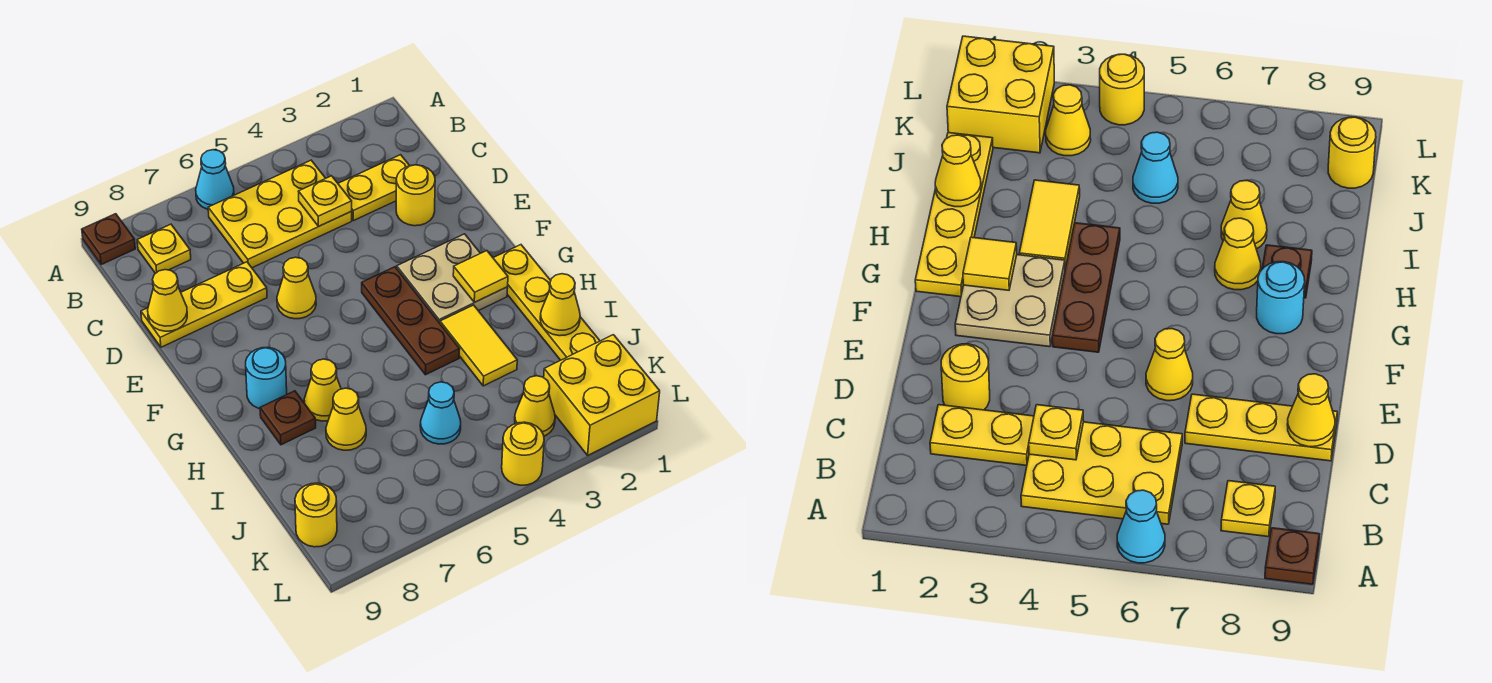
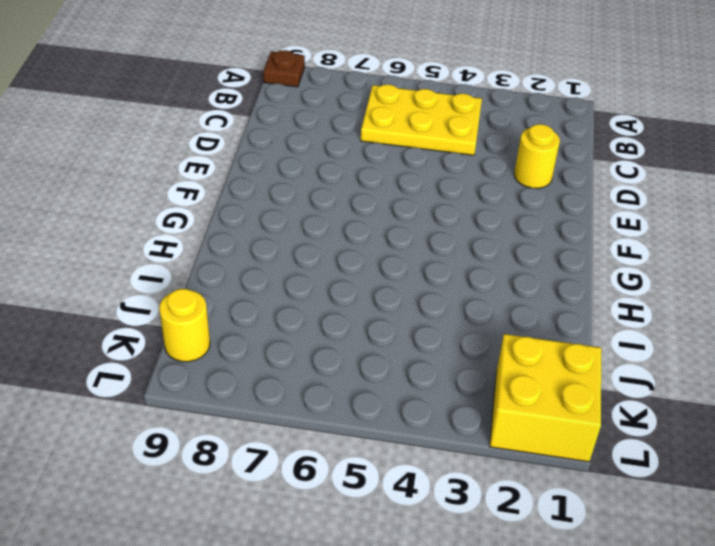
none -> cyan 1x1 cone [196,150,234,209]
none -> yellow 1x1 plate [137,224,191,274]
none -> yellow 1x2 plate [338,155,410,221]

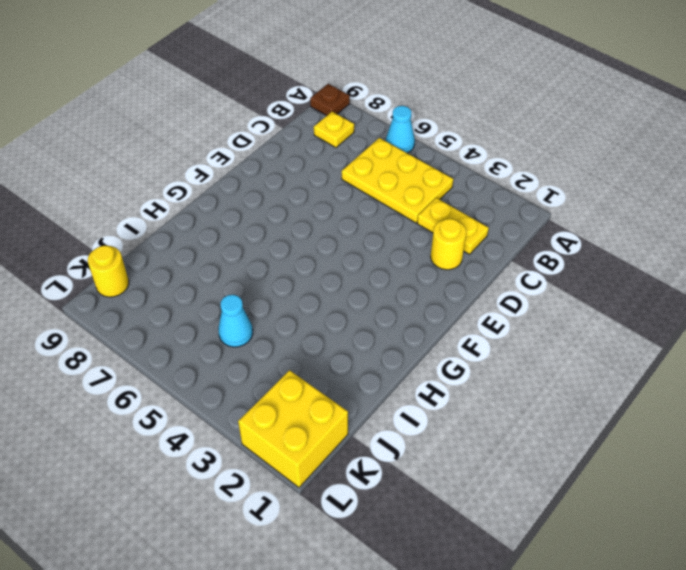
none -> yellow 1x3 plate [141,262,267,347]
none -> yellow 1x1 cone [277,257,316,319]
none -> tan 2x2 plate [397,234,508,323]

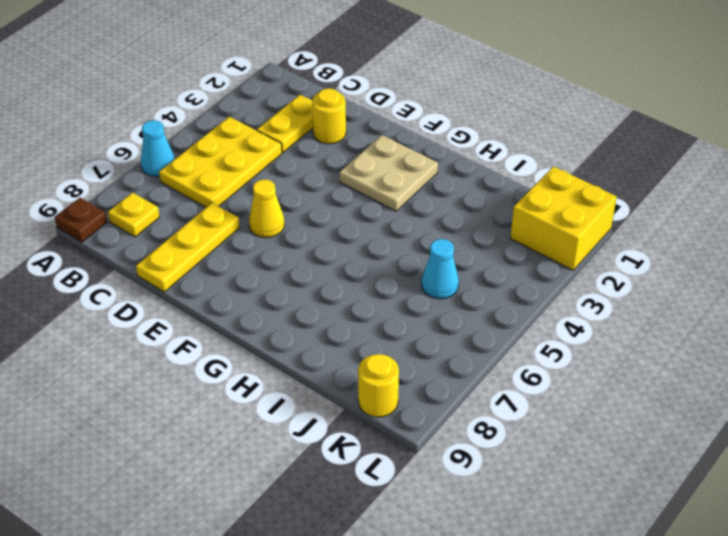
none -> brown 1x3 plate [362,267,460,375]
none -> yellow 1x4 plate [494,245,600,360]
none -> cyan 1x1 round brick [246,347,287,409]

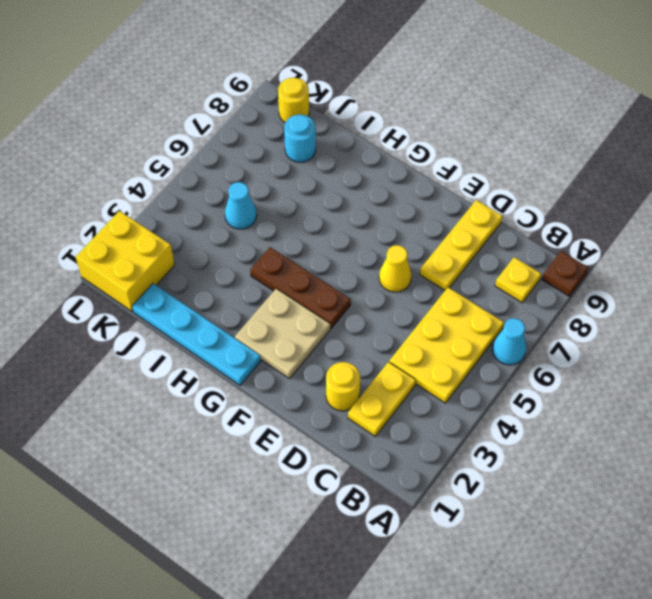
cyan 1x4 plate [132,284,261,385] -> yellow 1x4 plate [494,245,600,360]
cyan 1x1 round brick [284,115,316,162] -> cyan 1x1 round brick moved to [246,347,287,409]
none -> yellow 1x2 tile [440,305,517,386]
none -> yellow 1x1 cone [304,359,341,421]
none -> brown 1x1 plate [260,391,316,445]

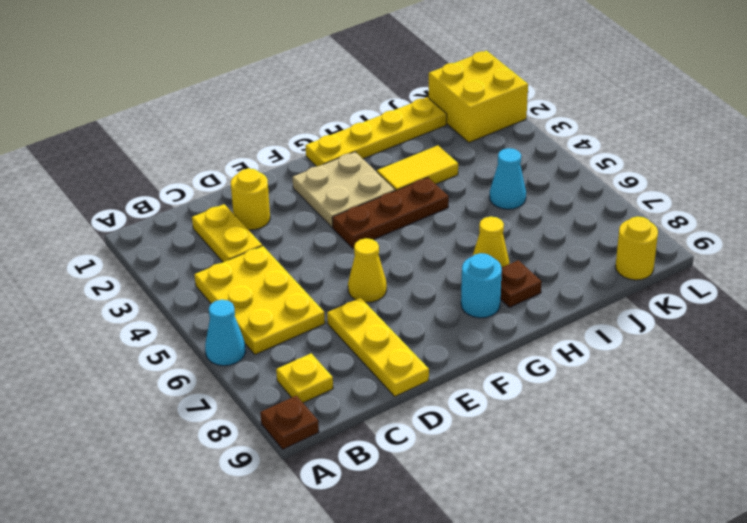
none -> yellow 1x1 cone [326,388,366,450]
none -> yellow 1x1 cone [515,376,555,436]
none -> yellow 1x1 round brick [502,422,544,485]

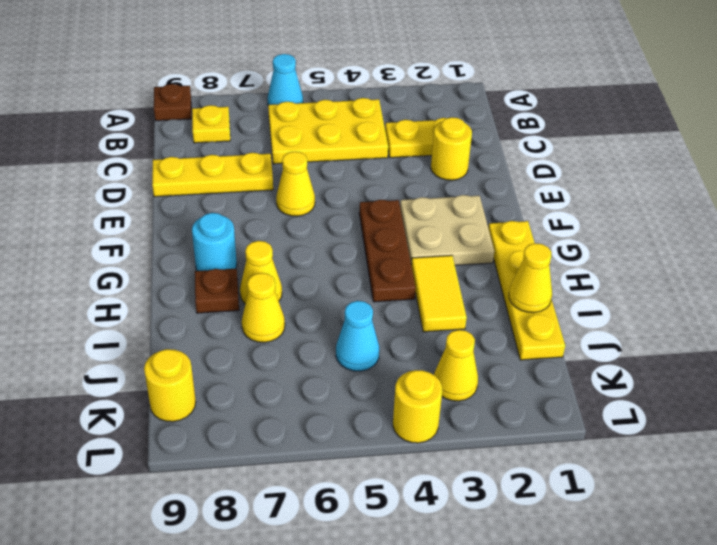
none -> yellow 2x2 brick [544,335,660,455]
none -> yellow 1x1 plate [298,176,352,227]
none -> yellow 1x1 cone [148,270,187,331]

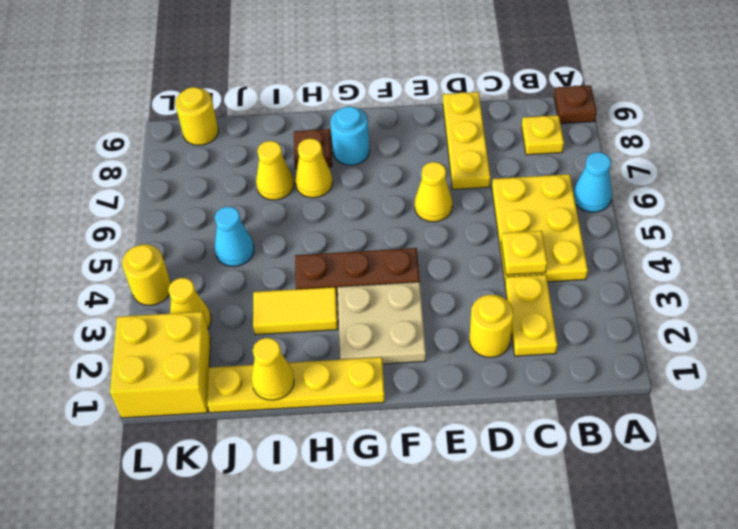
none -> yellow 1x1 cone [148,270,187,331]
none -> yellow 1x1 tile [453,251,508,302]

